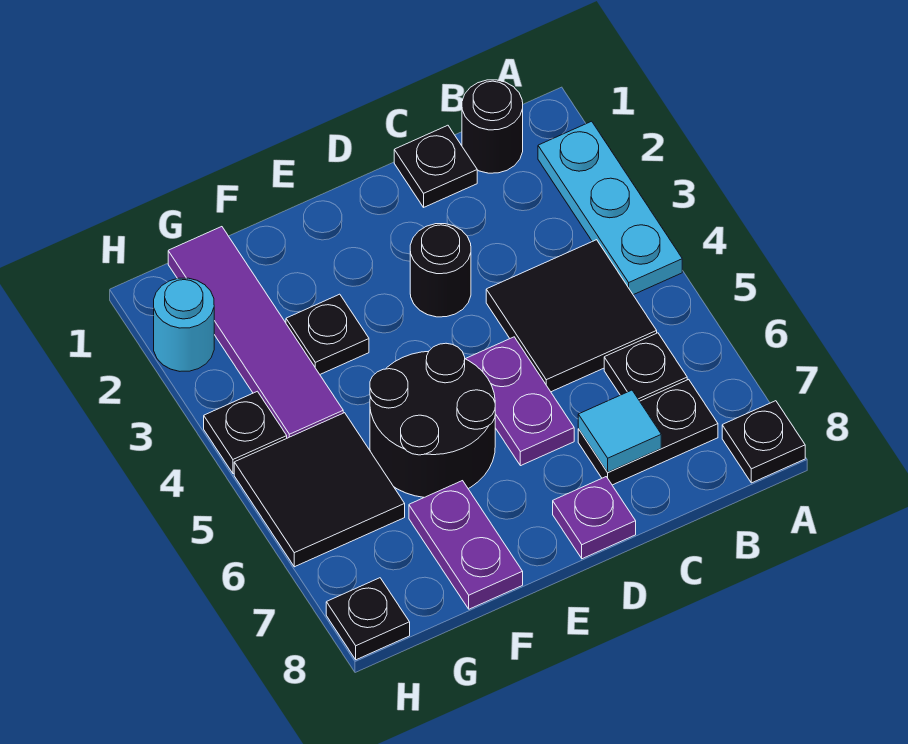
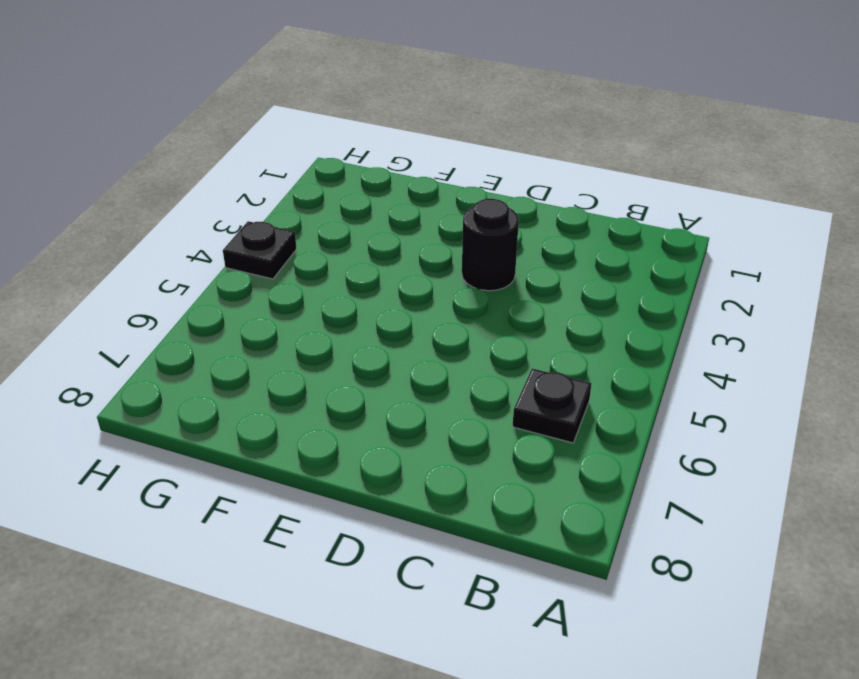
none -> cyan 1x3 plate [538,121,682,295]
none -> black 1x1 plate [722,401,805,483]
none -> black 1x1 round brick [462,80,523,173]

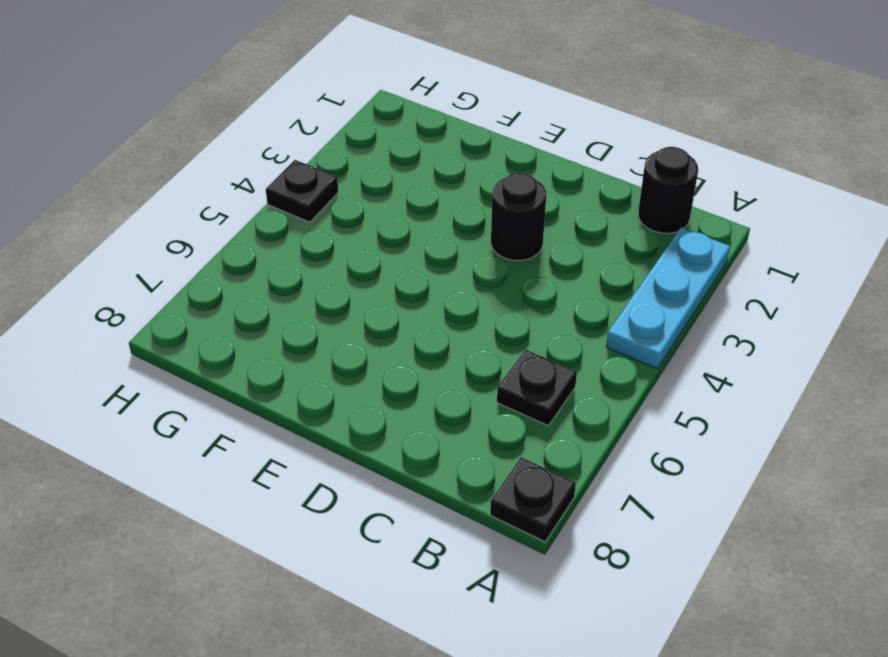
none -> black 2x2 tile [486,240,657,392]
none -> black 1x2 plate [578,379,718,485]
none -> black 1x1 plate [394,125,477,207]

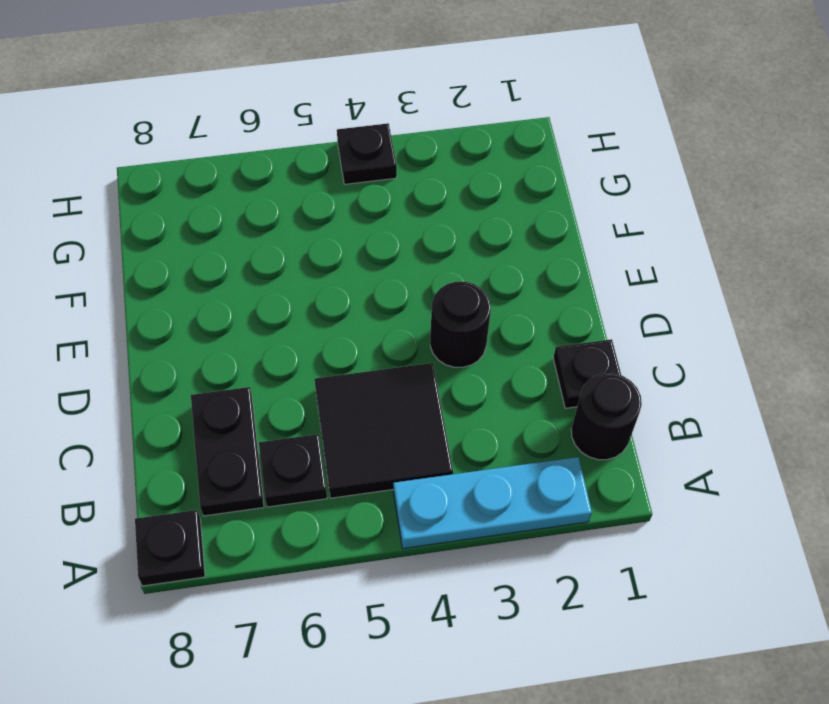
none -> purple 1x2 plate [466,337,574,466]
none -> purple 1x1 plate [553,477,636,559]
none -> black 2x2 round brick [370,343,495,497]

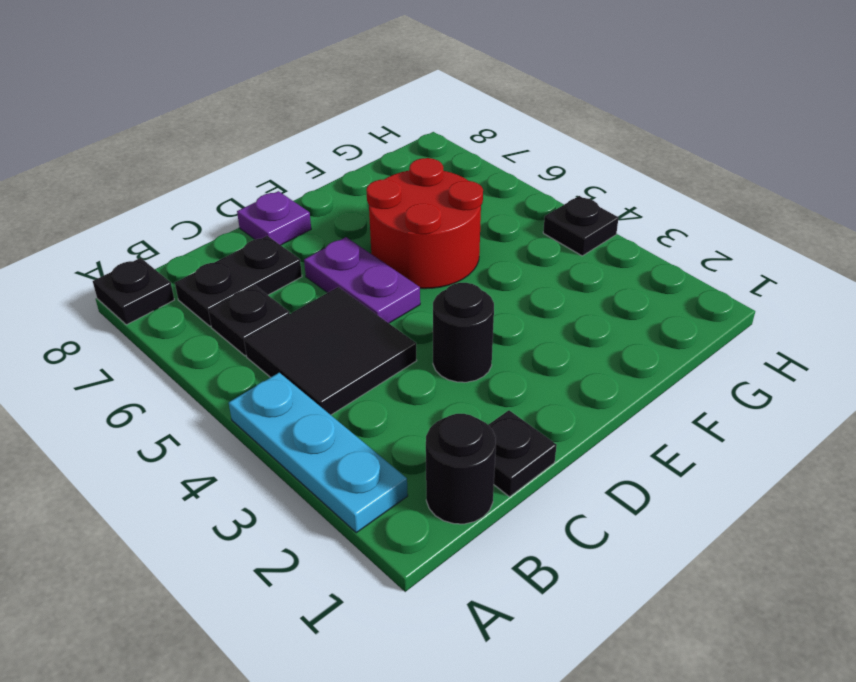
red 2x2 round brick [366,158,483,289] -> black 2x2 round brick [370,343,495,497]
none -> black 1x1 plate [286,294,369,374]
none -> purple 1x2 plate [409,481,523,609]
none -> purple 1x4 tile [168,227,343,438]

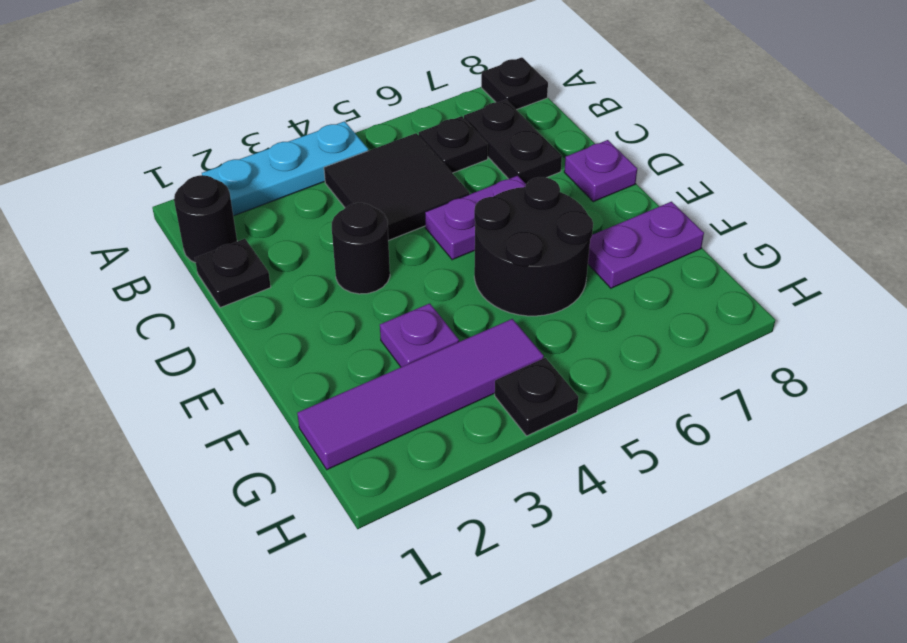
purple 1x1 plate [380,303,459,367] -> black 1x1 plate [286,294,369,374]
none -> black 2x2 tile [234,413,405,567]
none -> cyan 1x1 round brick [154,278,214,371]
none -> black 1x1 plate [326,578,410,660]

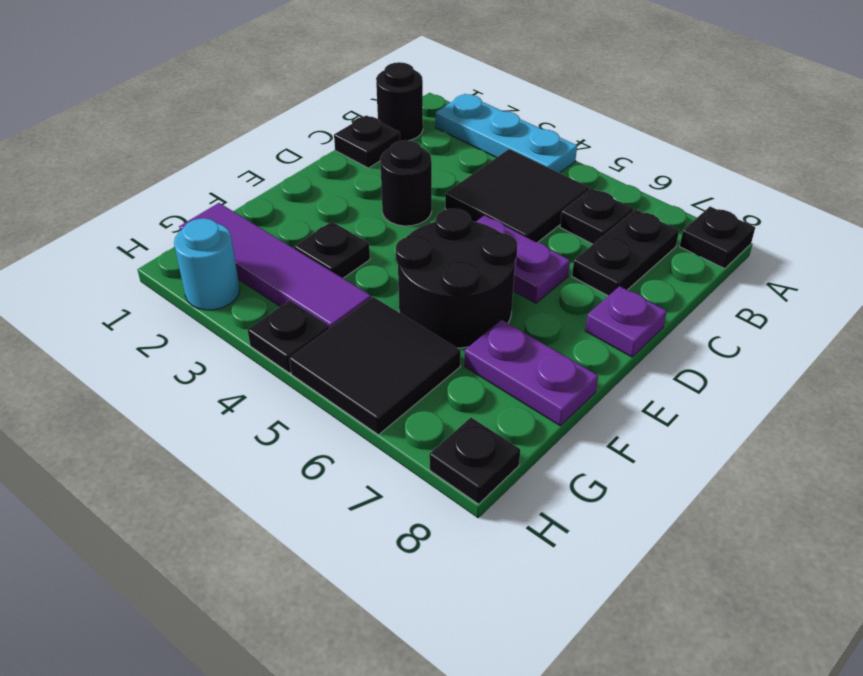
none -> cyan 1x1 tile [578,390,661,472]

